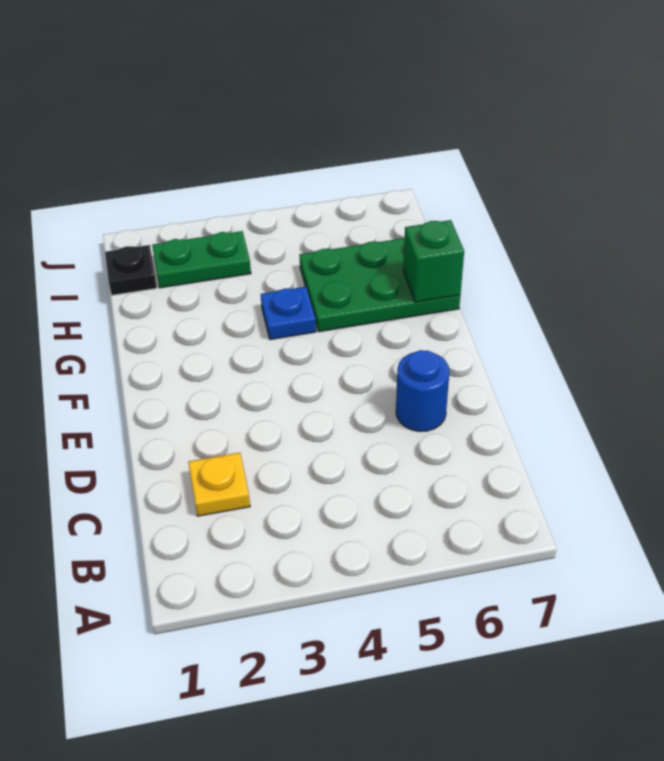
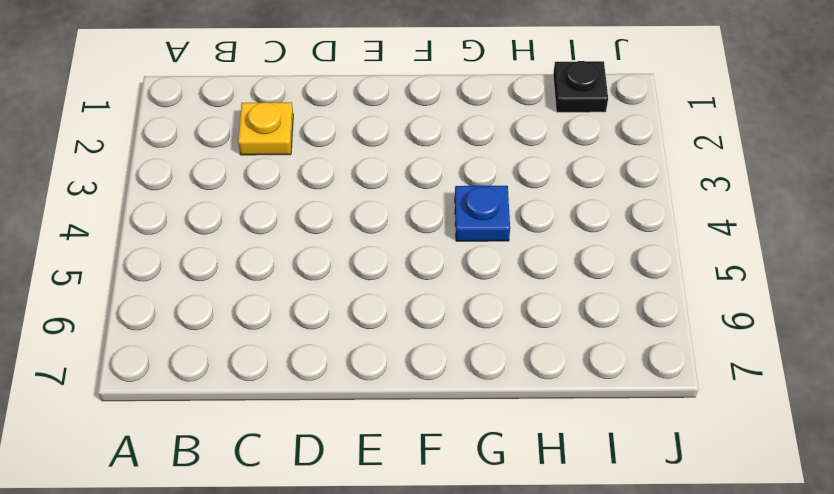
none -> blue 1x1 round brick [396,350,450,432]
none -> green 2x3 plate [299,238,460,332]

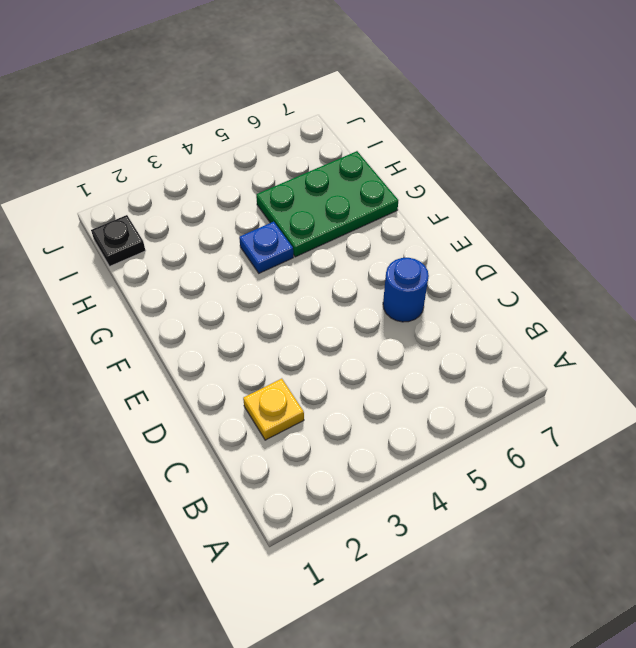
none -> green 1x2 plate [152,231,251,288]
none -> green 1x1 brick [403,220,464,302]

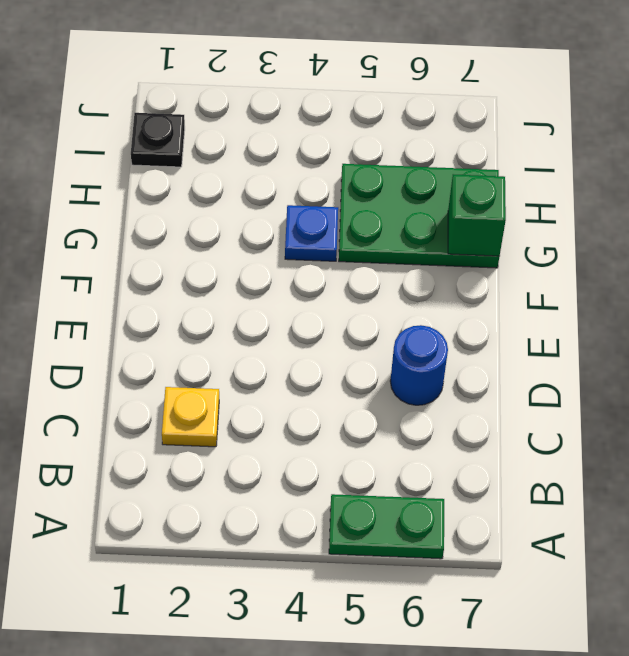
green 1x2 plate [329,494,444,559] -> green 1x2 plate moved to [152,231,251,288]

